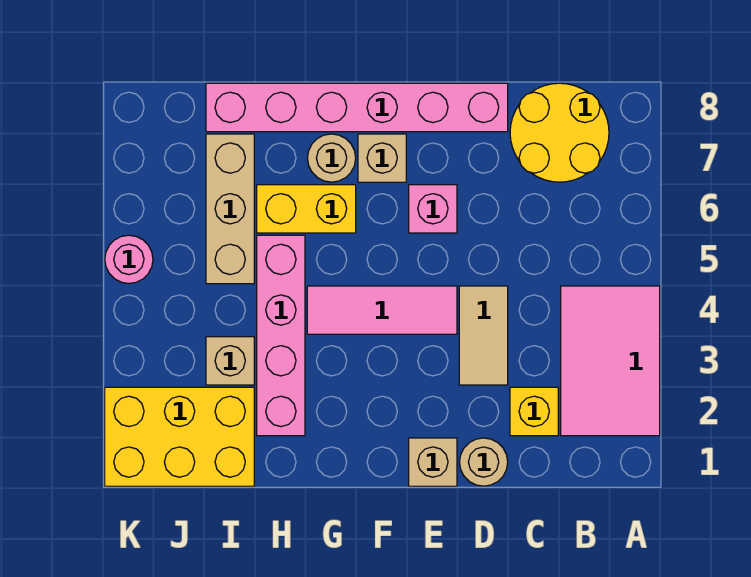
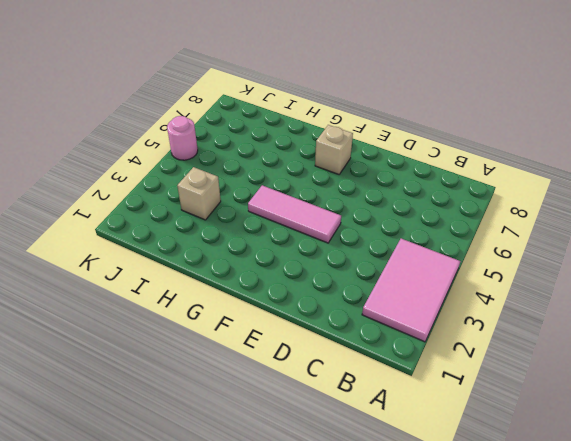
none -> yellow 2x2 round brick [510,83,609,182]
none -> yellow 1x1 brick [510,387,558,436]
none -> tan 1x1 round brick [460,438,508,486]

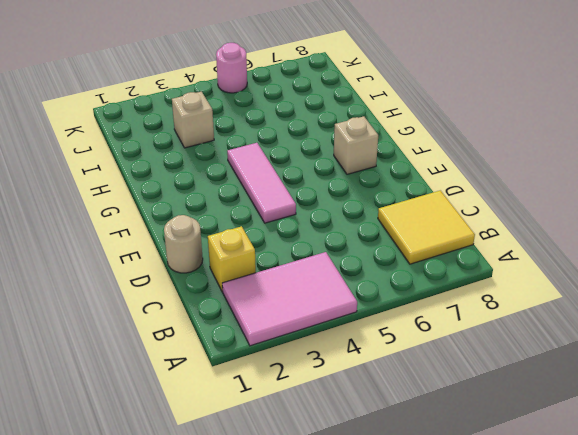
yellow 2x2 tile [378,190,475,264] -> yellow 2x2 round brick [510,83,609,182]
none -> tan 1x2 tile [459,286,508,385]
none -> pink 1x6 brick [206,83,508,132]
none -> tan 1x1 brick [409,438,457,486]

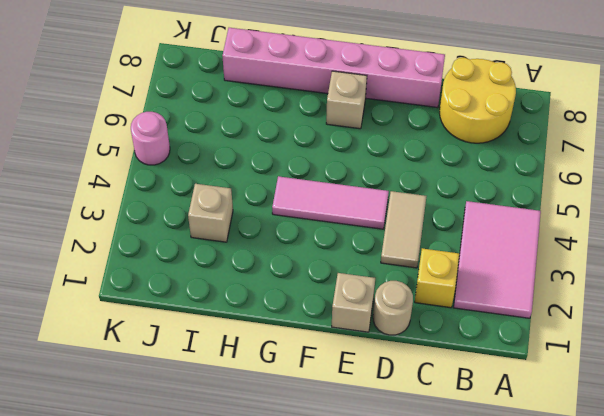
none -> pink 1x1 brick [409,185,457,233]
none -> yellow 1x2 brick [257,185,356,233]
none -> tan 1x1 round brick [308,134,356,182]

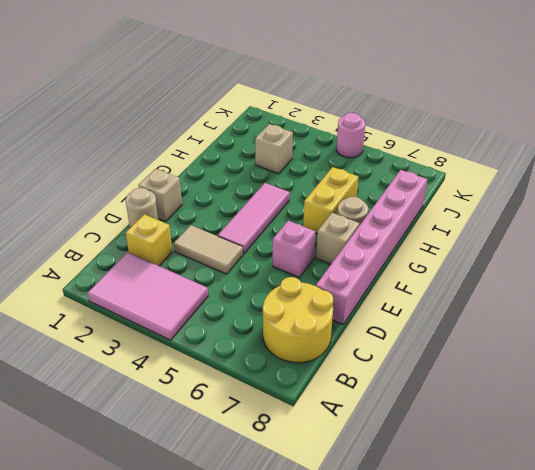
none -> pink 1x4 brick [257,235,305,436]
none -> yellow 2x3 brick [105,387,254,486]
none -> tan 1x3 brick [206,134,254,284]

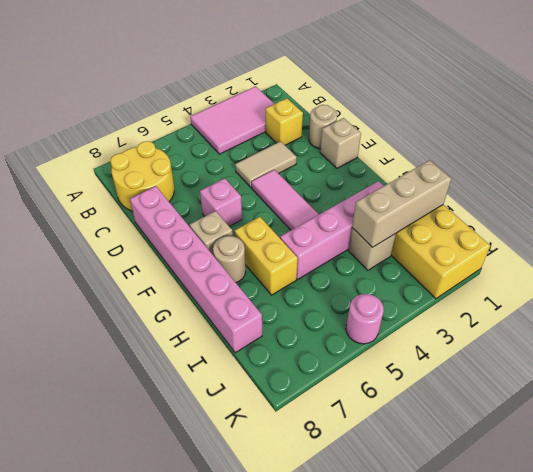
tan 1x3 brick [352,160,451,247] -> tan 1x3 brick moved to [206,134,254,284]

